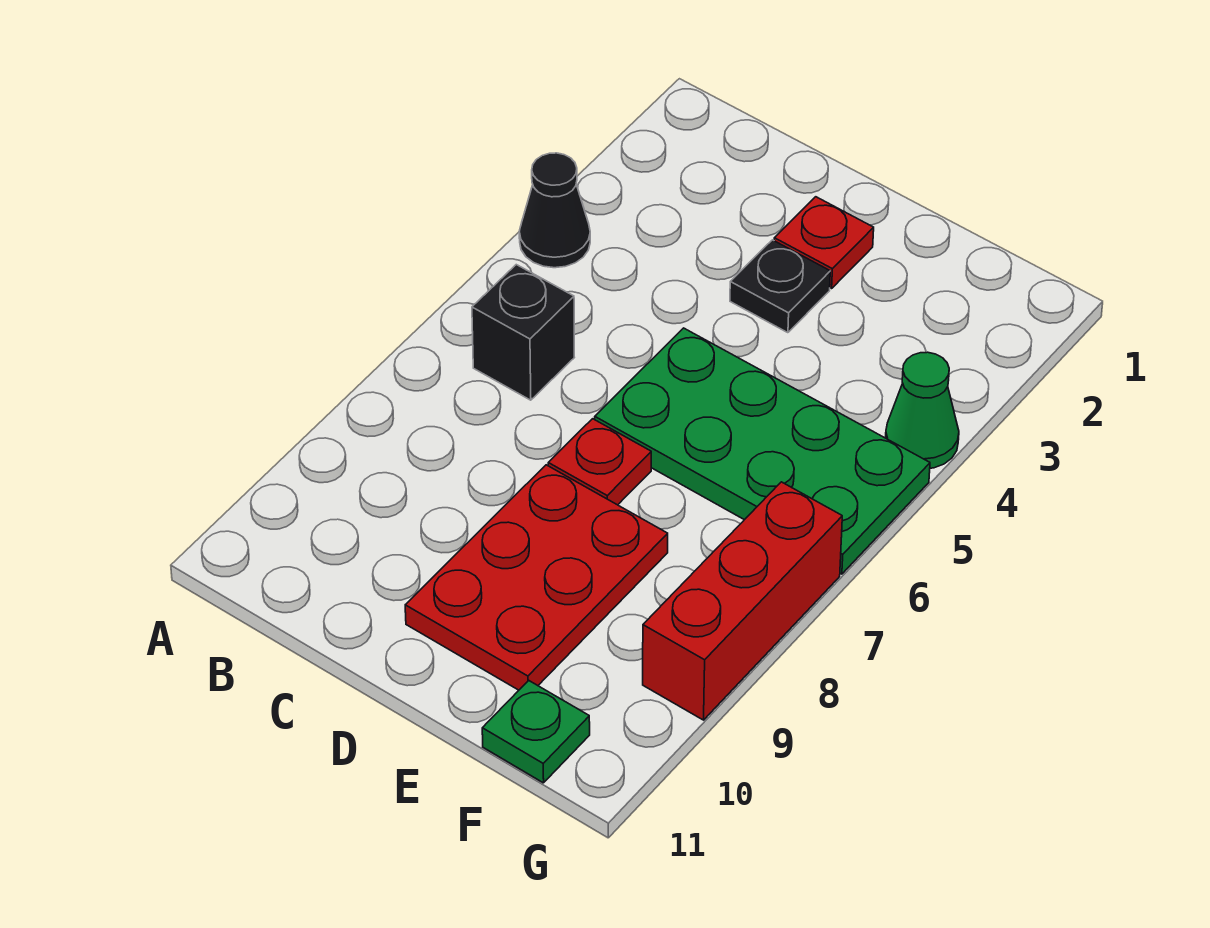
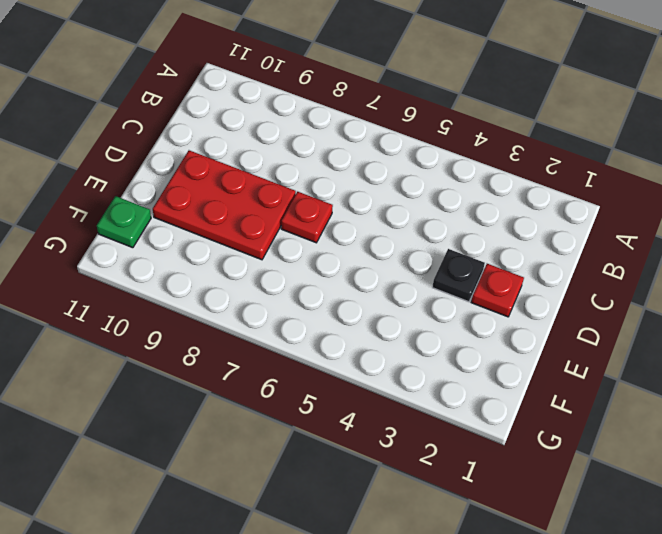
none -> black 1x1 cone [519,153,590,268]
none -> black 1x1 brick [472,265,574,400]

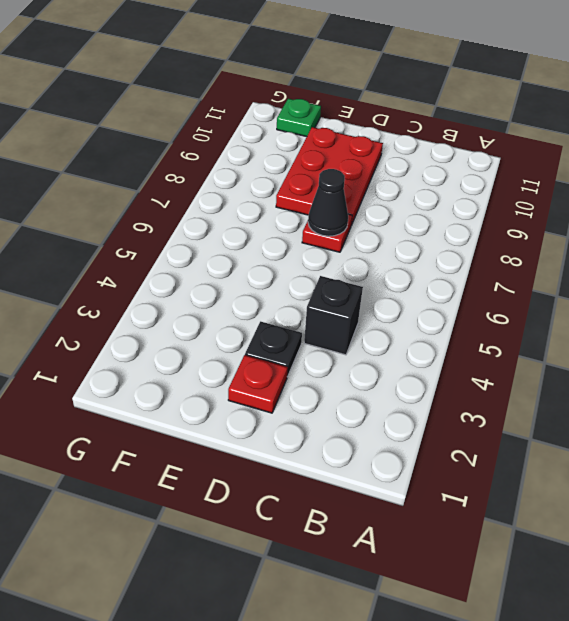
black 1x1 brick [304,276,363,355] -> black 1x1 brick moved to [472,265,574,400]
black 1x1 cone [308,169,348,236] -> black 1x1 cone moved to [519,153,590,268]
none -> green 2x4 plate [595,328,930,574]
none -> green 1x1 cone [886,352,959,468]

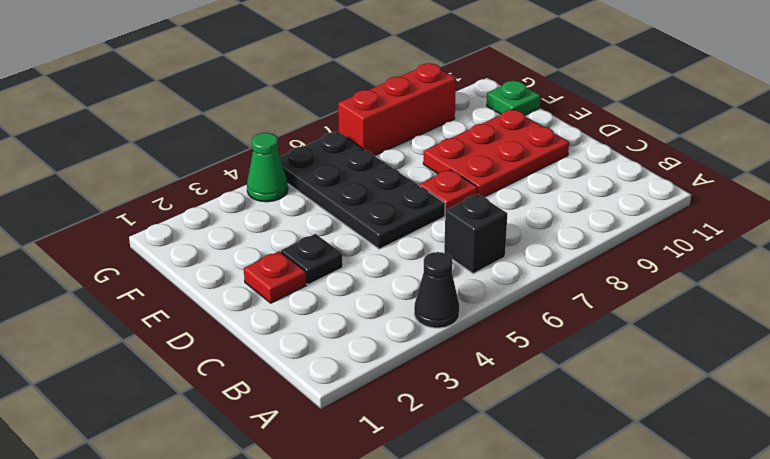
black 2x4 plate [280,132,445,249] -> green 2x4 plate [595,328,930,574]

